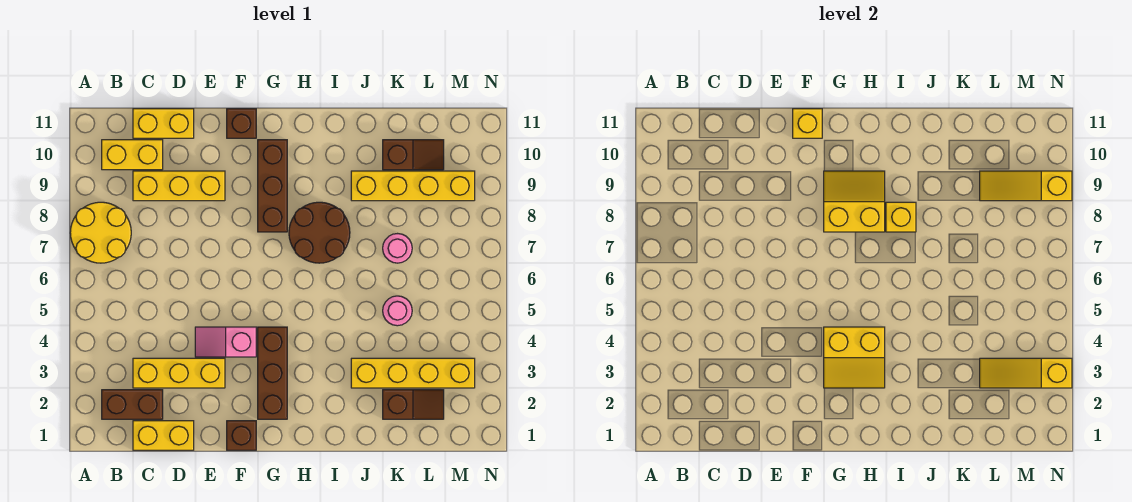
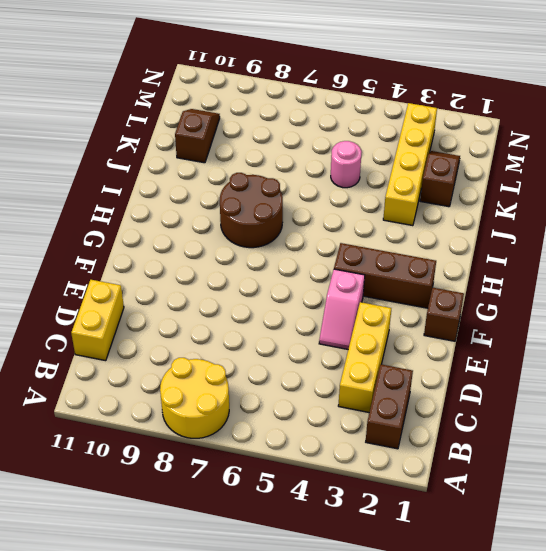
none -> yellow 1x2 brick [102,140,163,170]
none -> yellow 1x2 brick [133,421,194,450]
none -> yellow 1x3 brick [133,171,225,201]

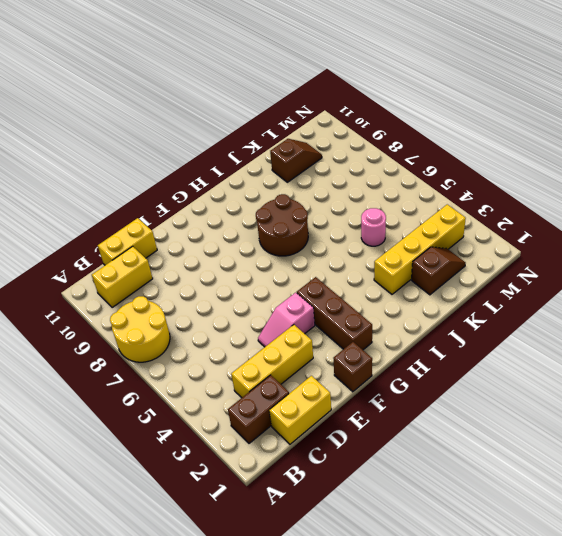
none -> yellow 1x3 brick [133,171,225,201]
none -> brown 1x1 brick [227,109,256,138]
none -> brown 1x3 brick [258,140,287,232]

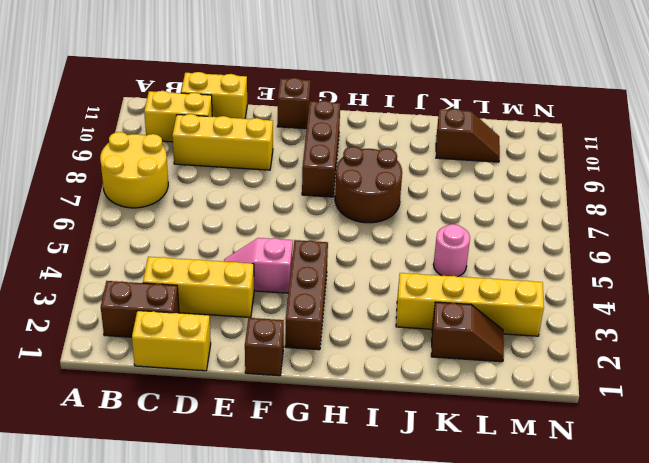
none -> yellow 1x4 brick [351,171,475,201]
none -> pink 1x1 round brick [383,234,412,263]
none -> yellow 1x1 brick [793,109,822,138]

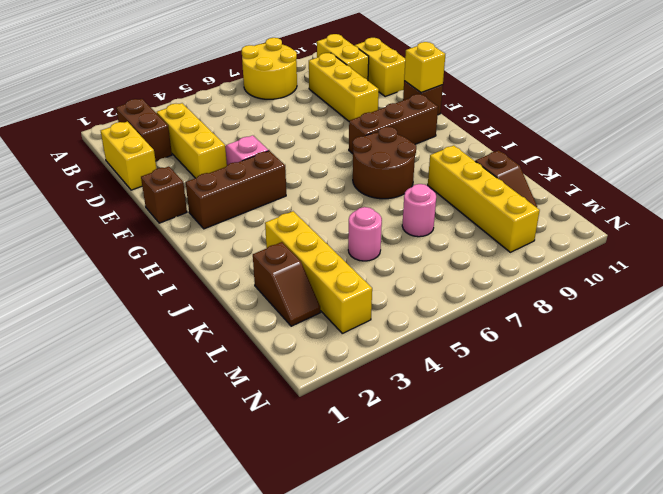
none -> yellow 2x2 slope [824,327,885,388]
none -> yellow 2x2 slope [824,171,885,232]
none -> yellow 1x1 brick [886,202,916,232]

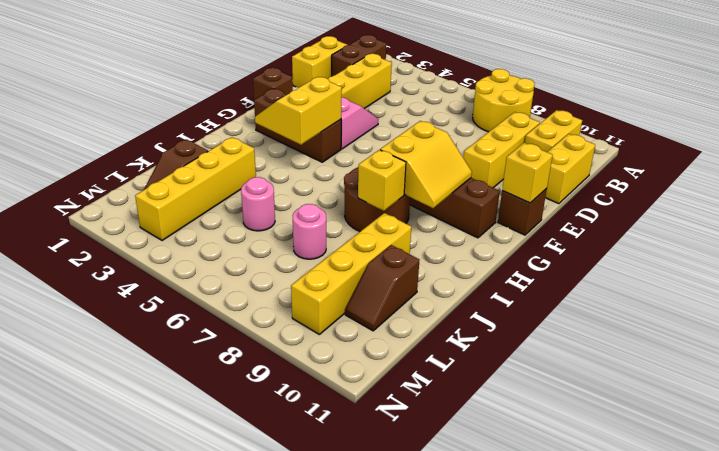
none -> yellow 1x3 slope [980,358,1072,388]
none -> yellow 1x3 slope [980,171,1072,201]

